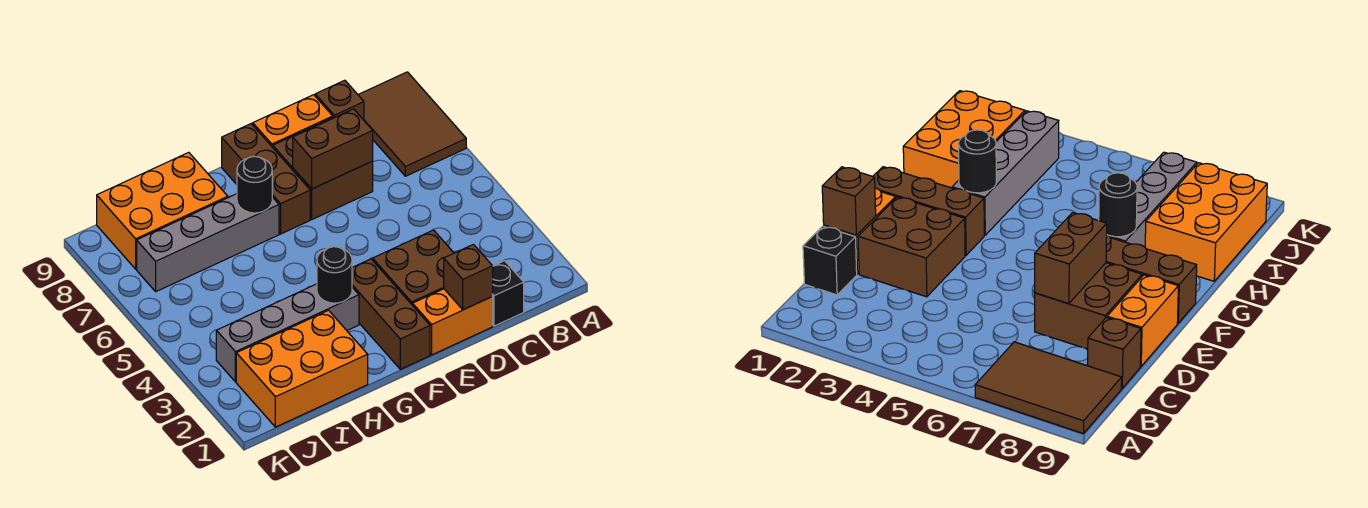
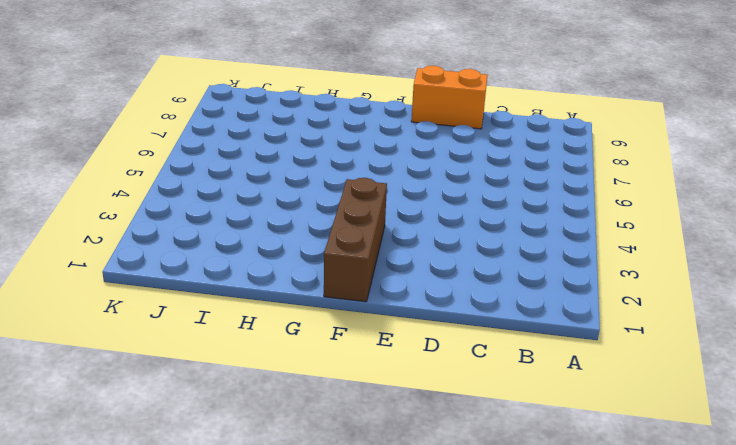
none -> brown 2x3 tile [358,72,466,176]
none -> black 1x1 brick [492,261,524,326]
none -> brown 1x1 brick [315,80,364,120]

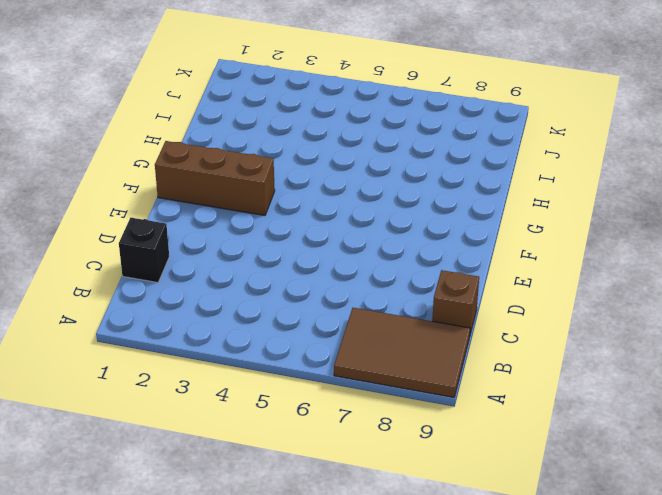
none -> orange 1x2 brick [413,289,493,355]
none -> brown 2x2 brick [373,230,454,305]
none -> brown 2x2 brick [273,117,373,219]

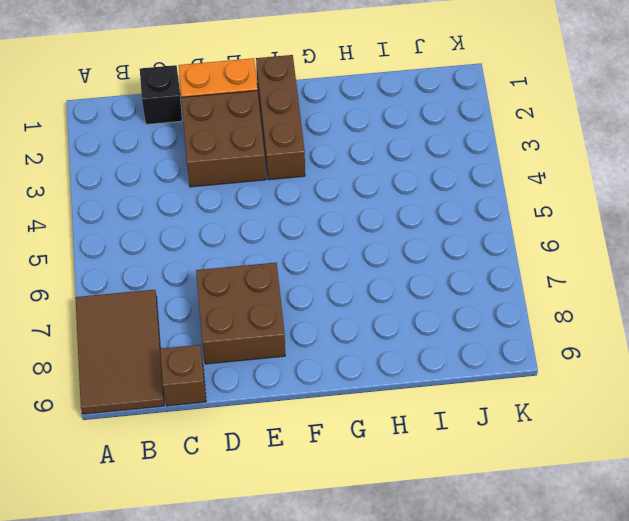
none -> orange 1x2 brick [253,95,333,147]
none -> brown 1x3 brick [222,124,310,234]
none -> grey 1x4 brick [216,284,359,382]

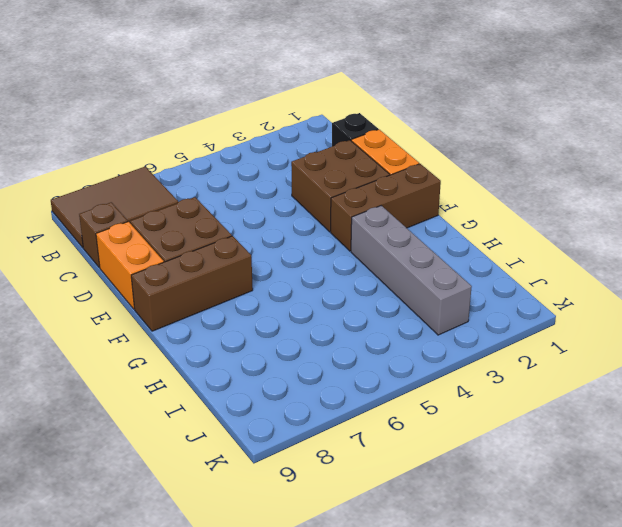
none -> grey 1x4 brick [137,194,279,292]
none -> orange 2x3 brick [236,310,368,427]
none -> orange 2x3 brick [97,152,228,269]

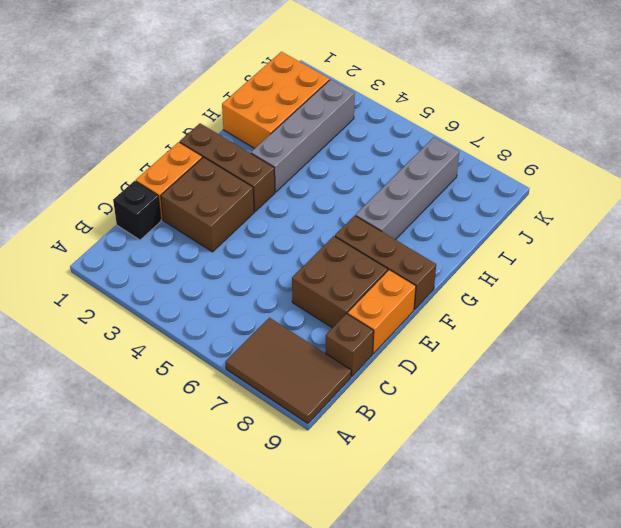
none -> orange 2x3 brick [97,152,228,269]
none -> brown 1x1 brick [444,244,493,310]
none -> brown 1x2 brick [293,109,373,189]

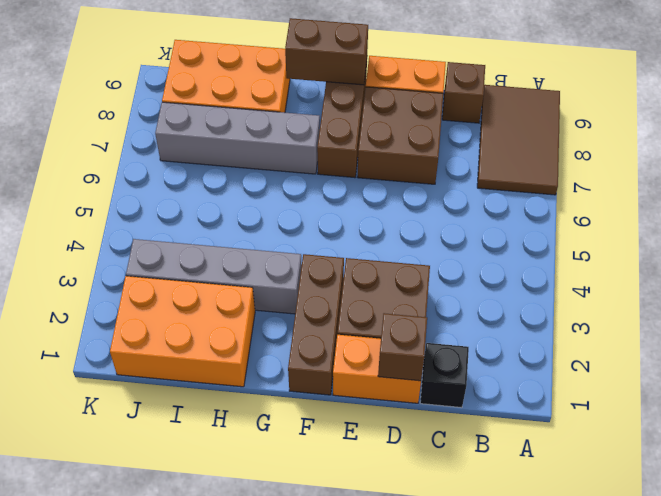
brown 1x2 brick [285,18,368,85] -> brown 1x2 brick moved to [293,109,373,189]
none -> black 1x1 round brick [317,247,352,303]
none -> black 1x1 round brick [237,156,272,213]

